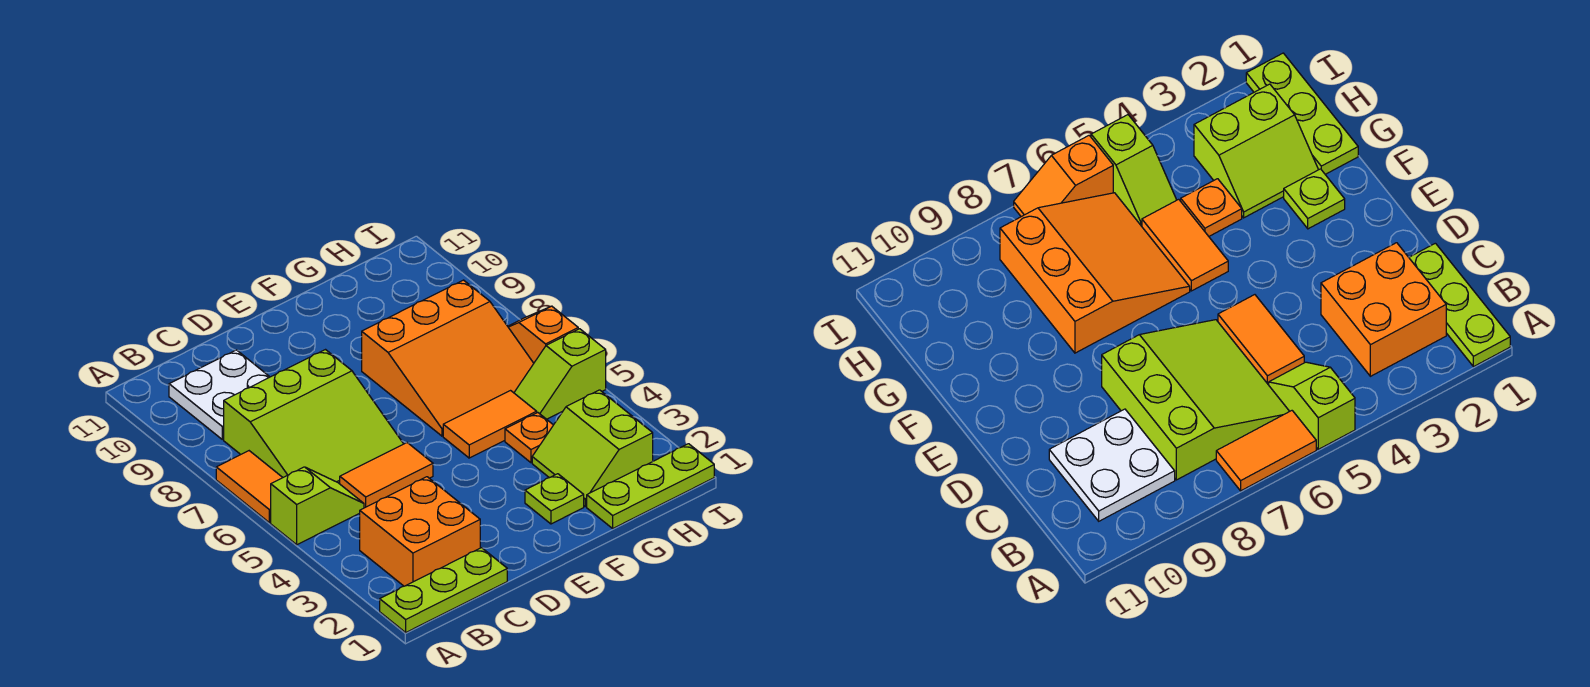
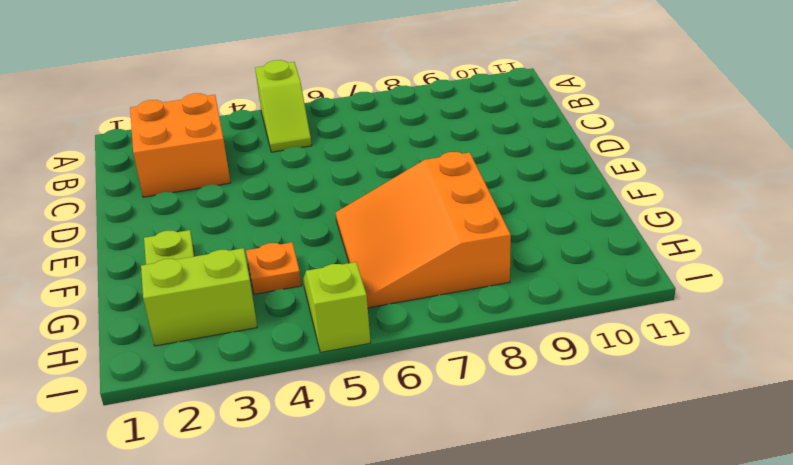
none -> lime 1x3 plate [380,548,507,632]
none -> orange 1x2 tile [216,451,283,523]
none -> lime 3x3 slope [224,350,403,484]

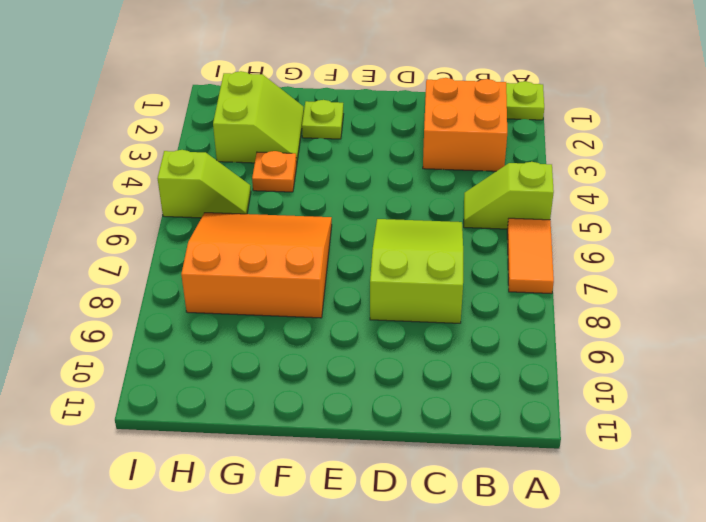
lime 2x3 slope [370,219,463,323] -> lime 3x3 slope [224,350,403,484]
none -> white 2x2 plate [169,350,269,439]
none -> orange 1x2 tile [340,443,433,508]
none -> orange 1x2 tile [443,391,537,458]

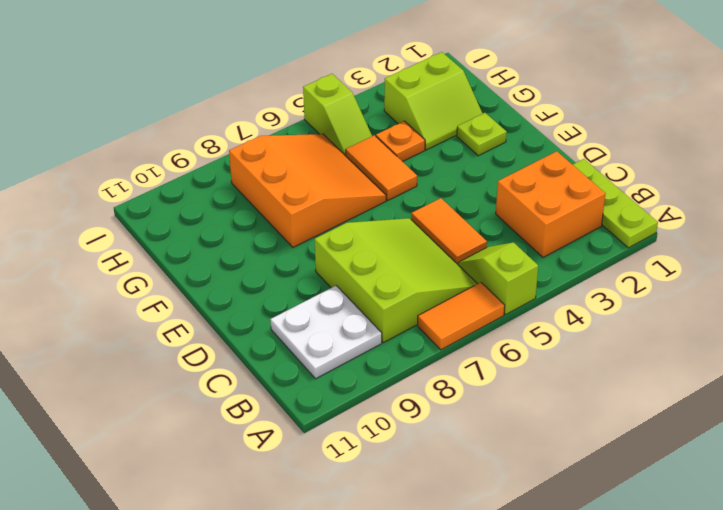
none -> lime 1x3 plate [587,444,714,528]
none -> orange 1x2 slope [508,306,578,363]

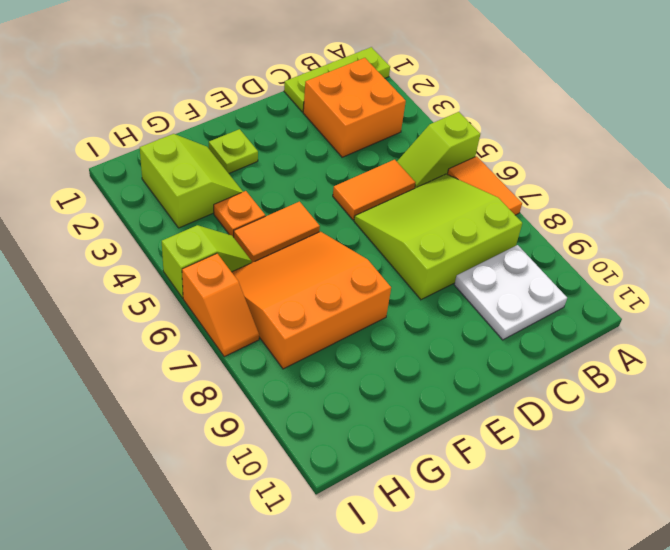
none -> lime 1x3 plate [587,444,714,528]

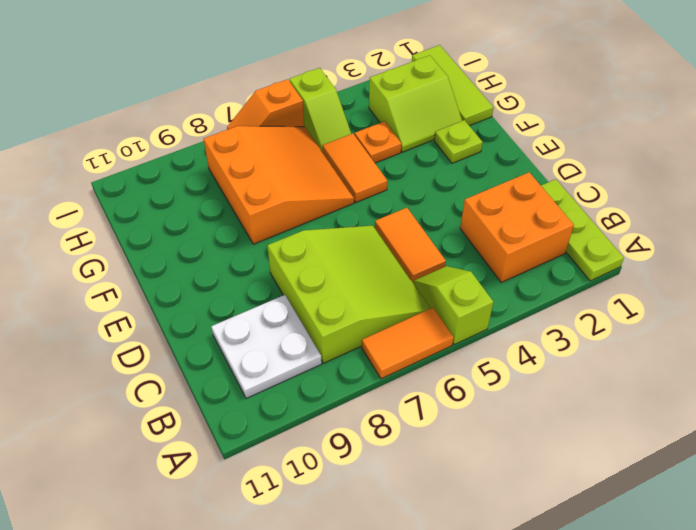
lime 1x3 tile [412,45,494,126] -> lime 1x3 plate [587,444,714,528]

